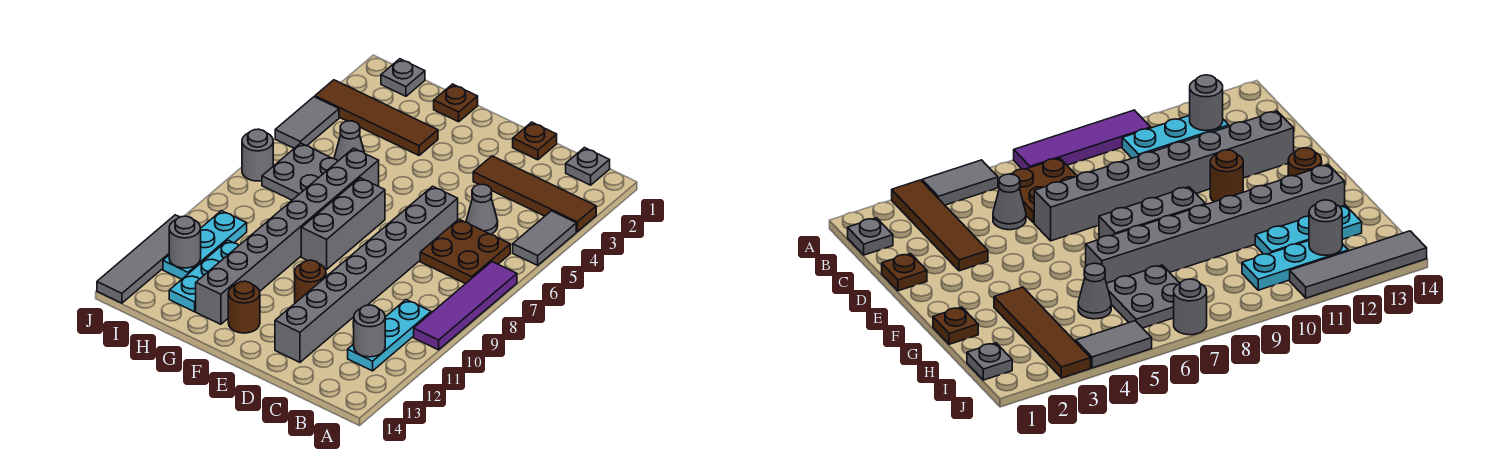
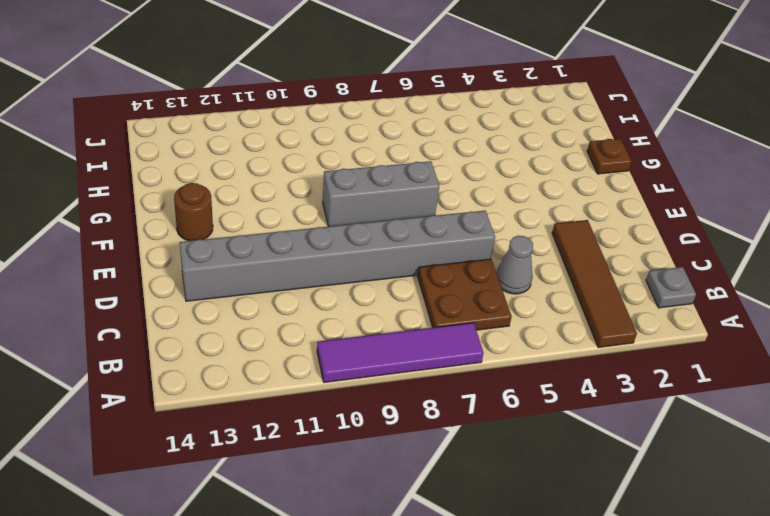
none -> grey 1x2 tile [513,211,576,265]
none -> cyan 1x3 plate [348,300,431,371]
none -> brown 1x1 plate [513,122,557,160]

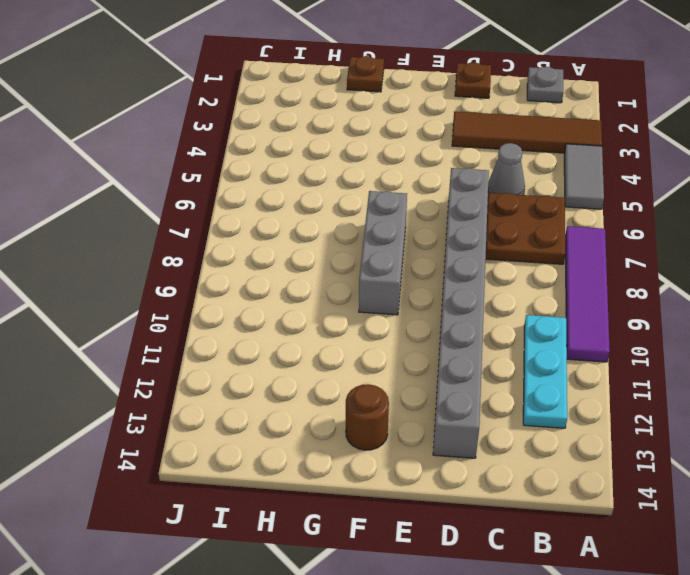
none -> brown 1x1 round brick [295,260,326,303]
none -> brown 1x4 tile [315,80,438,155]
none -> grey 1x8 brick [196,148,379,324]

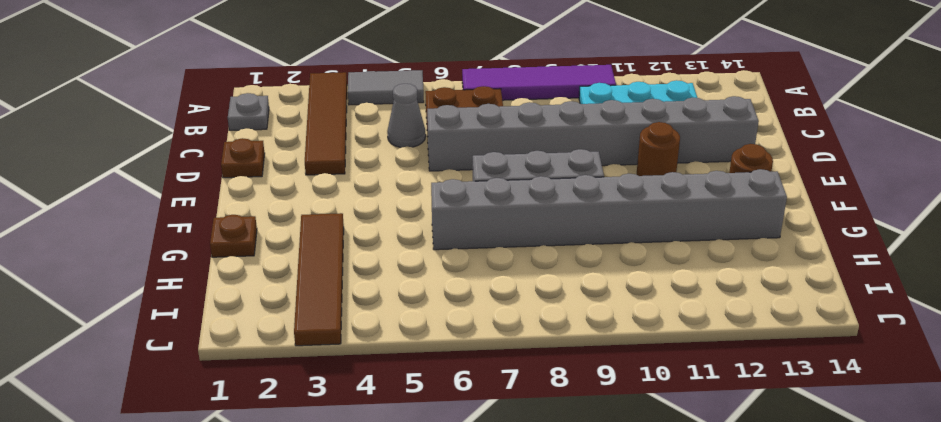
none -> grey 1x1 cone [334,121,364,161]
none -> grey 2x2 plate [262,143,338,200]
none -> cyan 1x3 plate [169,240,239,312]

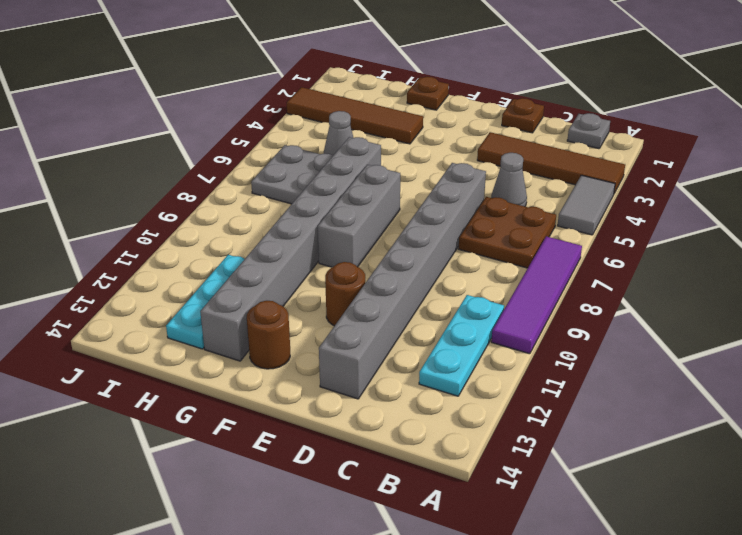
none -> grey 1x1 plate [381,59,425,96]
none -> cyan 1x3 plate [163,211,247,279]
none -> grey 1x2 tile [275,97,339,148]

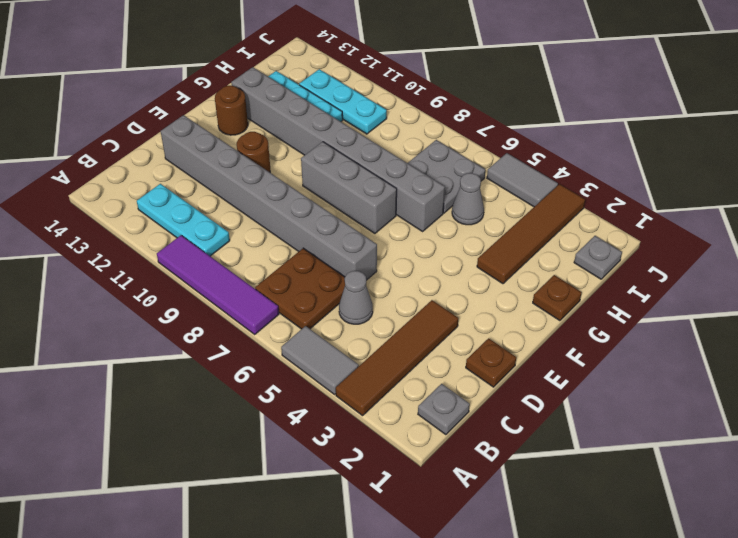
none -> grey 1x1 round brick [242,129,273,181]
none -> grey 1x4 tile [97,215,179,303]
none -> grey 1x1 round brick [354,305,385,357]

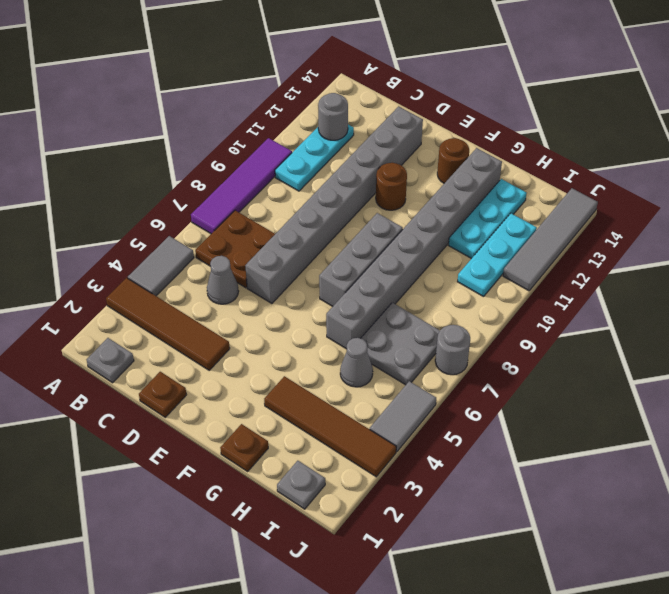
none -> grey 1x1 round brick [169,216,201,268]

